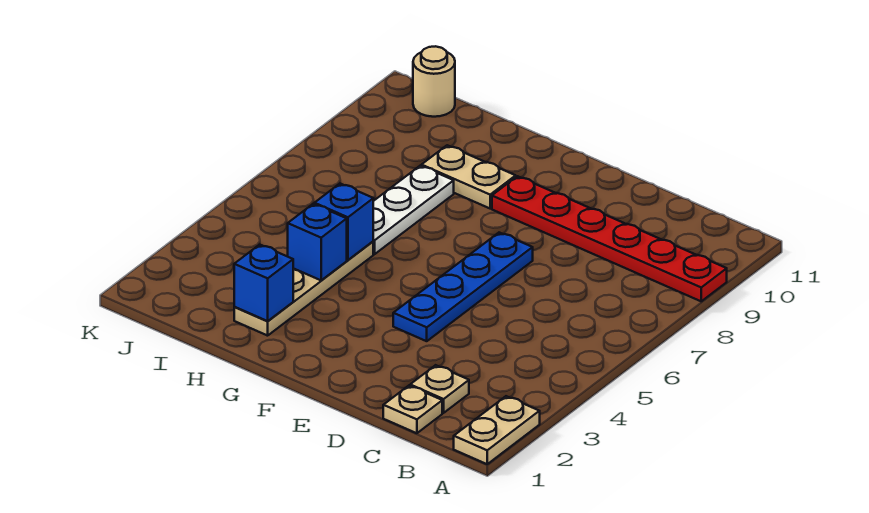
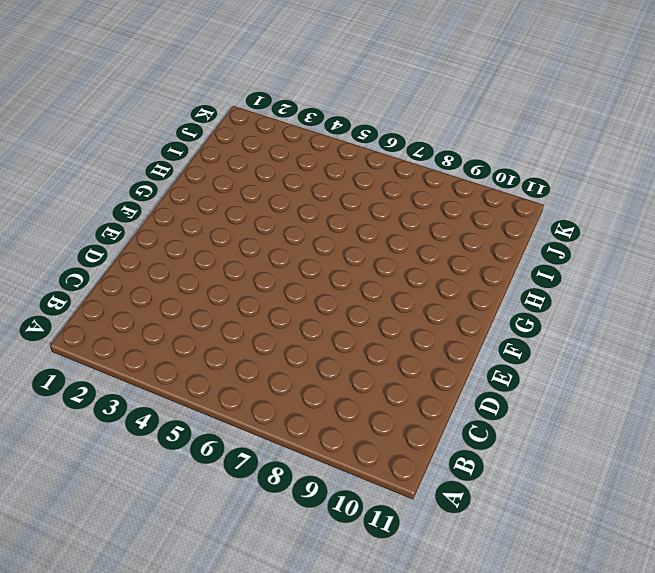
none -> tan 1x2 plate [454,396,540,464]
none -> red 1x6 plate [492,176,727,301]
none -> tan 1x1 plate [383,386,442,433]

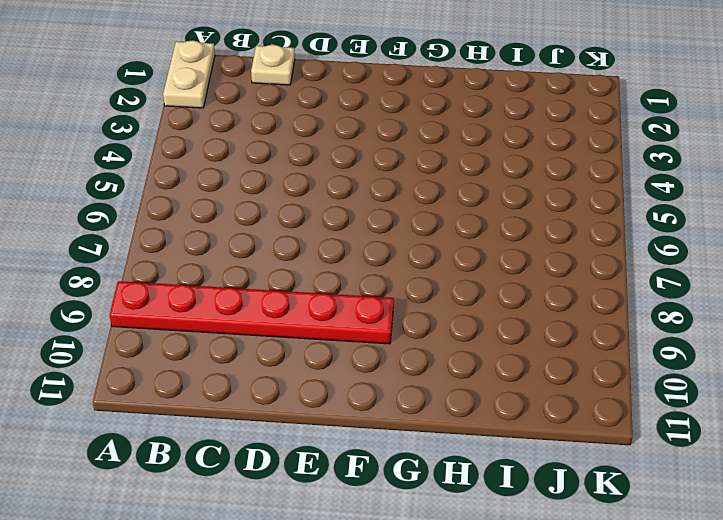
none -> tan 1x1 plate [410,365,469,413]
none -> blue 1x4 plate [393,233,533,341]
none -> tan 1x2 plate [422,145,516,208]

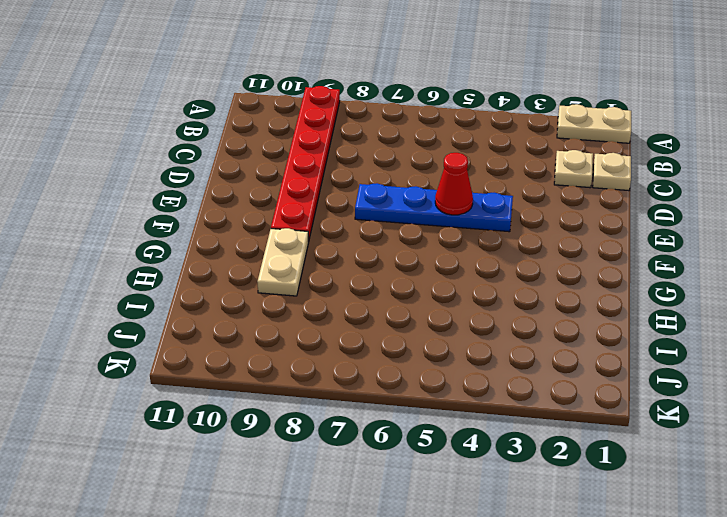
red 1x1 cone [435,153,473,215] -> none
none -> tan 1x4 plate [234,242,373,336]
none -> white 1x3 plate [373,166,454,254]
none -> tan 1x1 round brick [413,46,455,117]

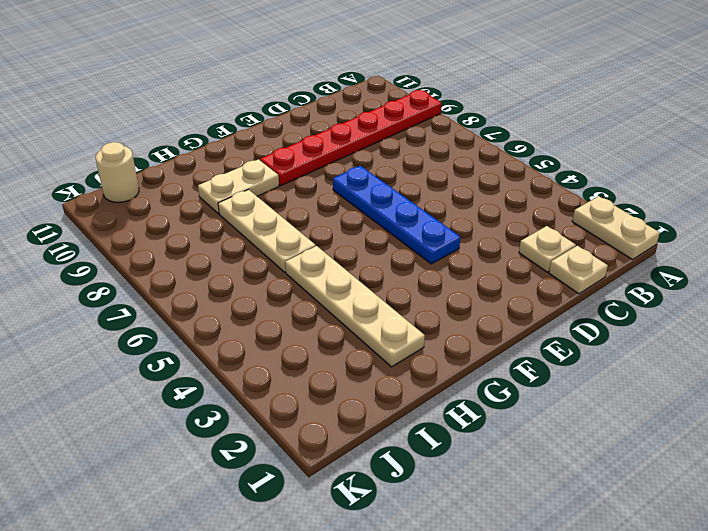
tan 1x3 plate [218,190,316,272] -> white 1x3 plate [373,166,454,254]
none -> blue 1x1 brick [234,245,293,321]
none -> blue 1x1 brick [288,204,347,280]
none -> blue 1x1 brick [315,184,373,260]

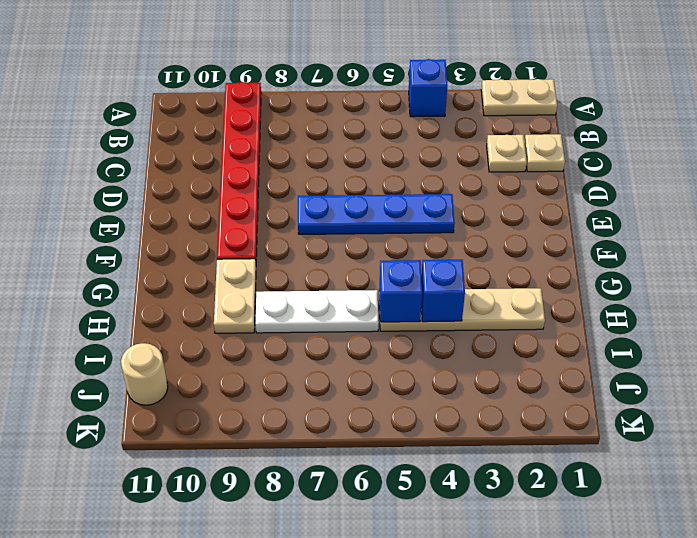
blue 1x1 brick [409,59,447,117] -> blue 1x1 brick moved to [234,245,293,321]

